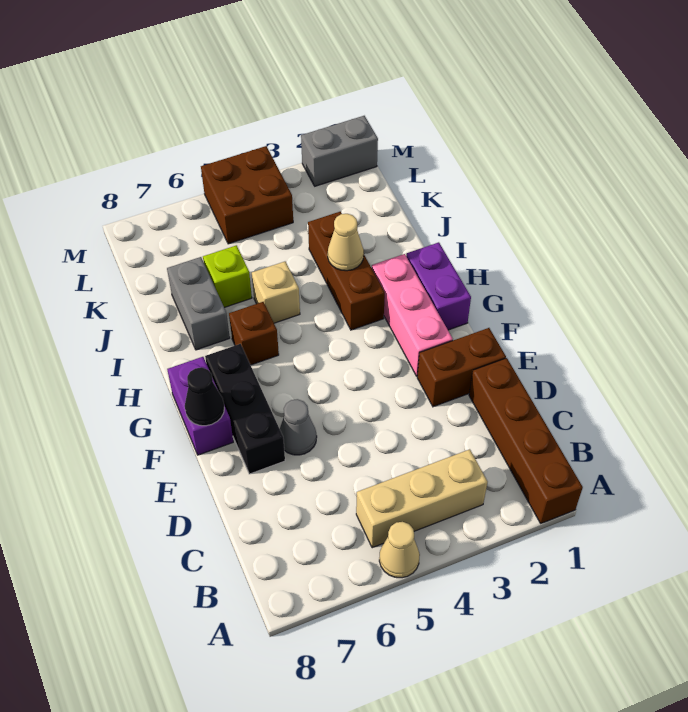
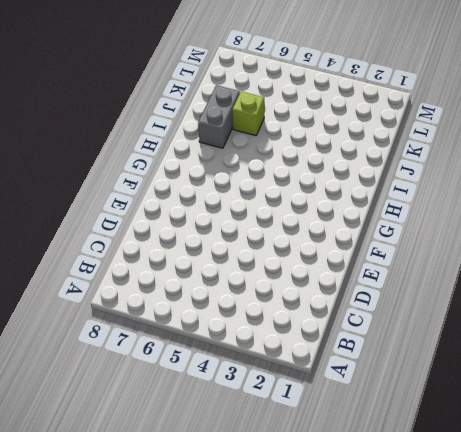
none -> brown 1x4 brick [469,358,583,523]
none -> tan 1x1 cone [379,522,420,578]
none -> tan 1x3 brick [356,449,488,548]

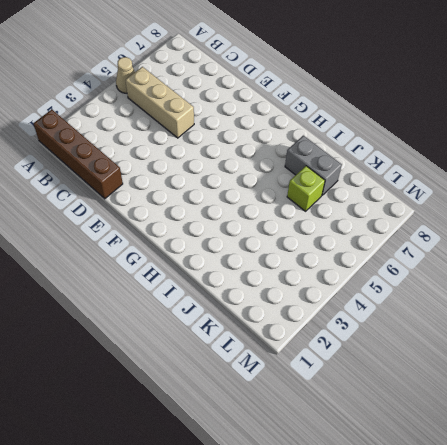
tan 1x3 brick [126,67,194,138] -> tan 1x3 brick turned to [356,449,488,548]
none -> brown 1x2 brick [417,328,506,407]
none -> grey 1x1 cone [280,399,317,455]
none -> black 1x3 brick [205,344,285,474]

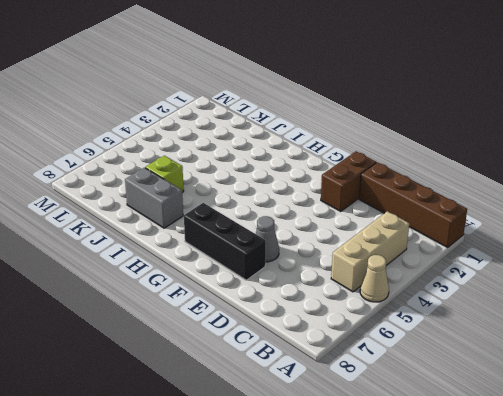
none -> pink 1x3 brick [372,254,453,376]
none -> purple 1x2 brick [167,357,233,455]
none -> purple 1x2 brick [406,242,471,330]

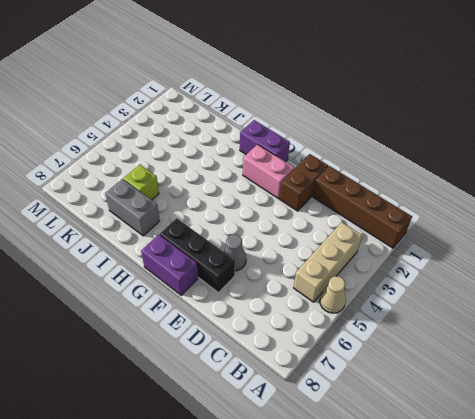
pink 1x2 brick [243,144,294,199] -> pink 1x3 brick [372,254,453,376]
none -> brown 1x3 brick [308,212,385,330]
none -> brown 1x1 brick [229,302,279,365]
none -> tan 1x1 brick [252,262,300,323]

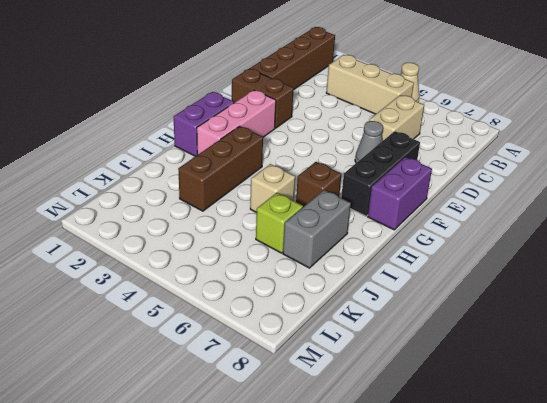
tan 1x2 brick [369,95,424,141] -> none
none -> brown 2x2 brick [201,146,293,244]
none -> grey 1x2 brick [301,116,378,186]
none -> black 1x1 cone [185,368,224,426]

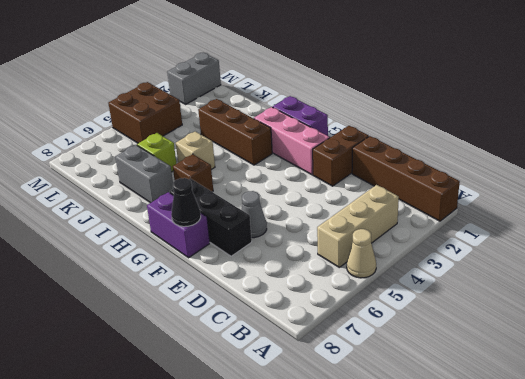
none -> tan 1x1 cone [328,214,364,271]

